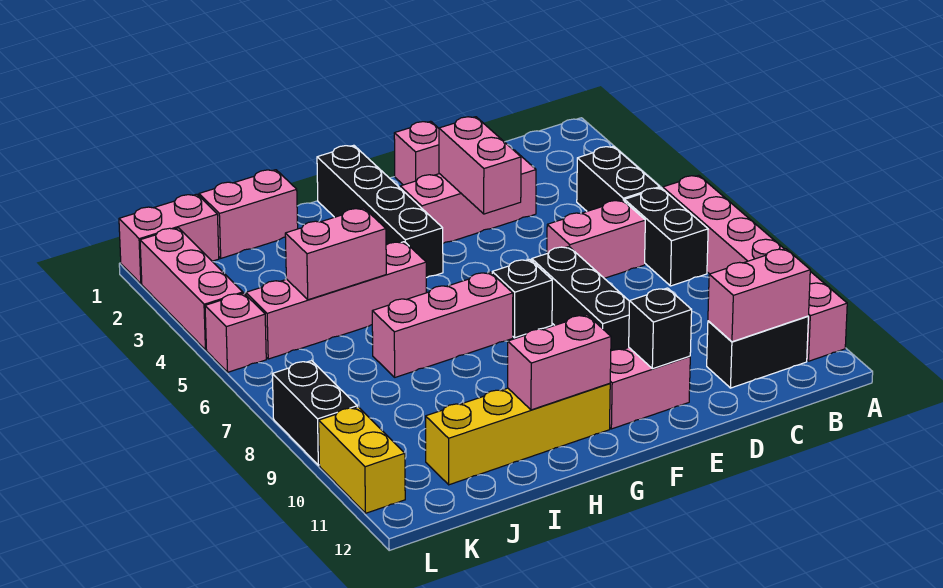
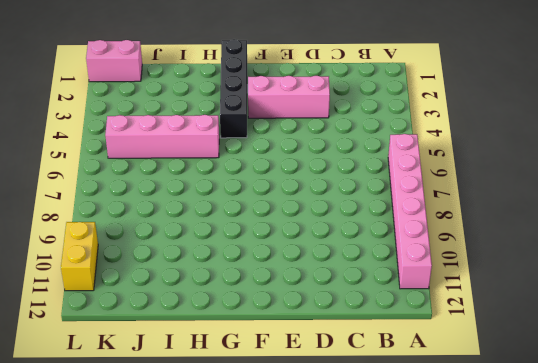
none -> black 1x2 brick [577,146,660,211]
none -> black 1x2 brick [624,188,708,286]
none -> black 1x2 brick [707,316,808,388]

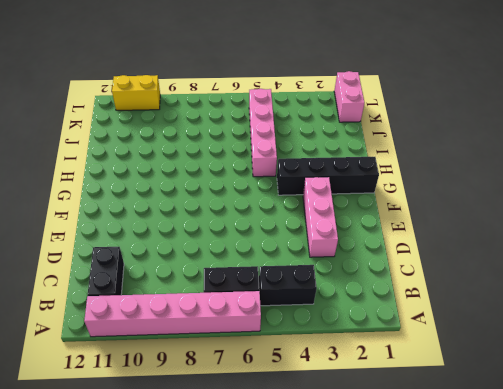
none -> pink 1x2 brick [547,200,645,278]
none -> pink 1x1 brick [394,121,439,185]
none -> black 1x3 brick [532,247,629,351]

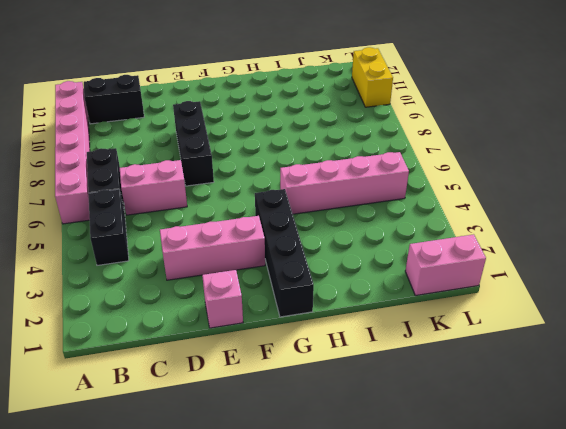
none -> pink 1x2 brick [610,348,690,429]
none -> black 1x1 brick [492,259,552,338]
none -> pink 1x3 brick [372,272,513,377]

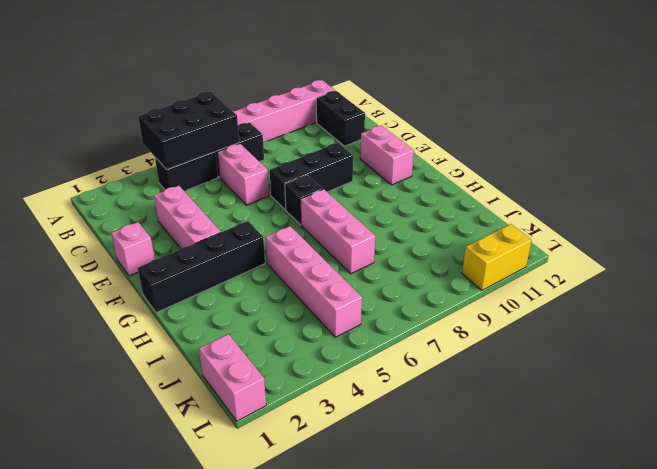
black 2x3 brick [138,91,239,170] -> none
none -> yellow 1x4 brick [426,383,610,485]
none -> pink 1x2 brick [199,170,298,258]
none -> pink 1x3 brick [140,228,243,350]

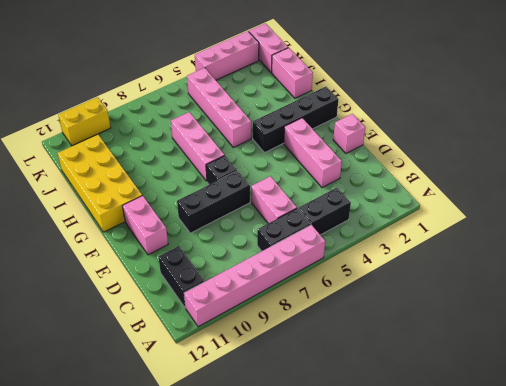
yellow 2x4 brick [58,135,142,232] -> yellow 1x4 brick [426,383,610,485]
none -> pink 1x1 brick [205,293,266,372]
none -> black 1x2 brick [272,361,357,465]
none -> pink 1x2 brick [708,249,810,342]

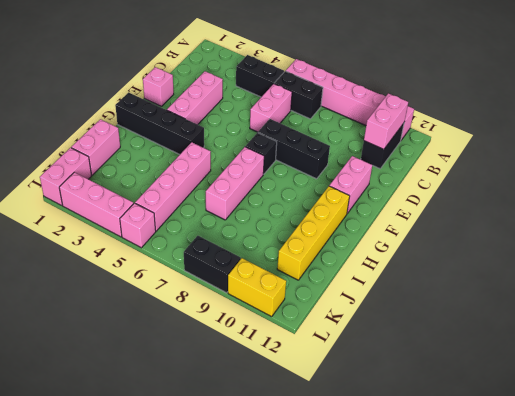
none -> pink 1x2 brick [439,117,521,214]
none -> black 1x1 brick [629,288,692,369]
none -> pink 1x2 brick [508,315,611,410]

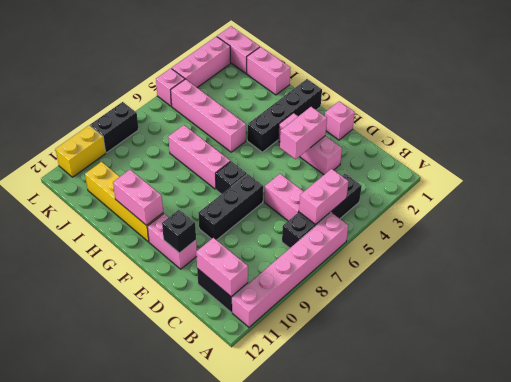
pink 1x2 brick [299,169,349,225] -> pink 1x2 brick turned to [285,208,386,300]

